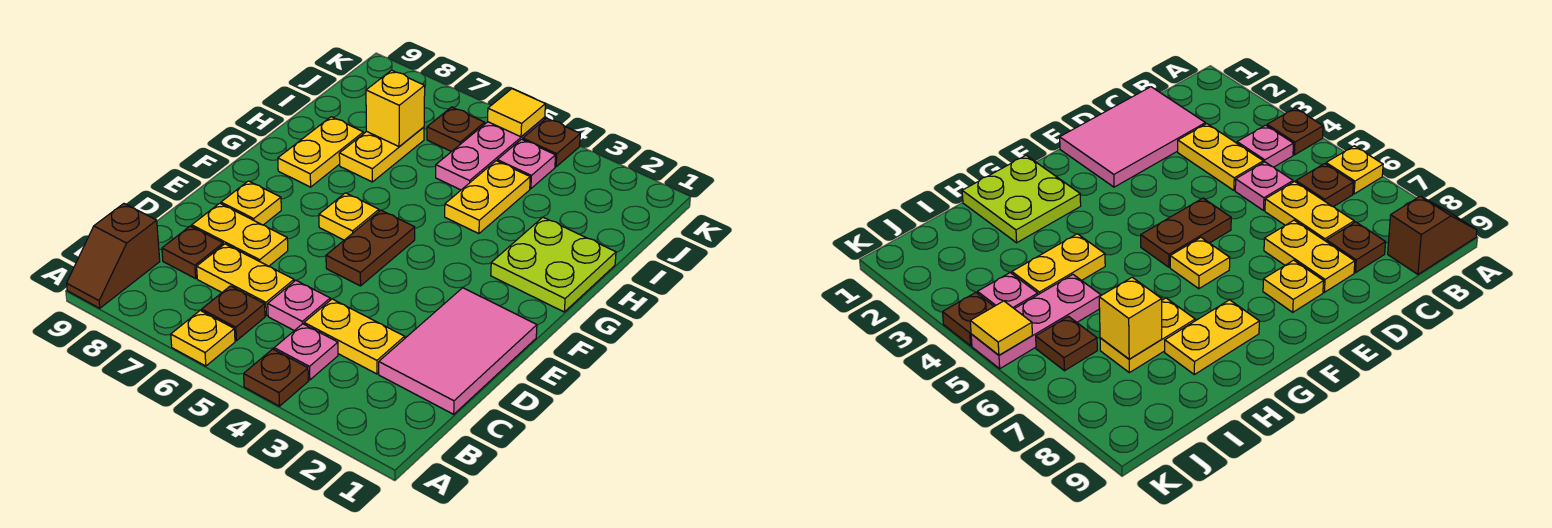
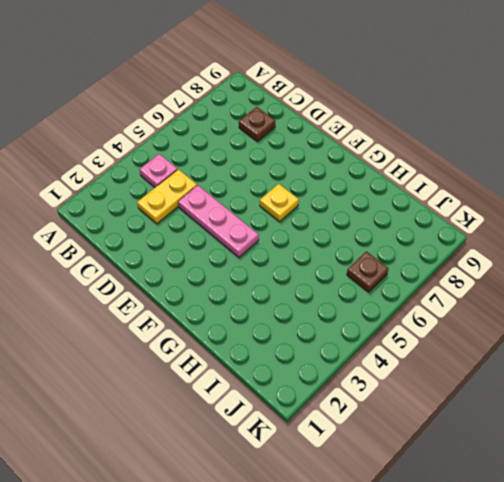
pink 1x3 plate [178,185,259,257] -> pink 1x3 plate moved to [436,117,545,190]
none -> brown 1x1 plate [244,349,308,406]
none -> yellow 1x1 plate [171,310,235,366]
none -> brown 1x2 slope [67,204,160,308]

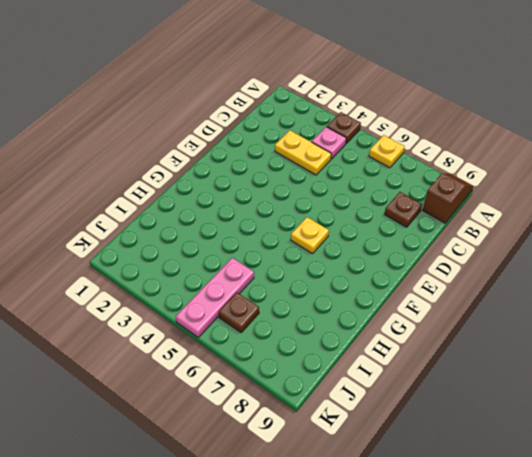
none -> brown 1x1 plate [202,286,265,341]
none -> pink 2x3 tile [379,288,537,414]
none -> pink 1x1 plate [268,280,330,331]

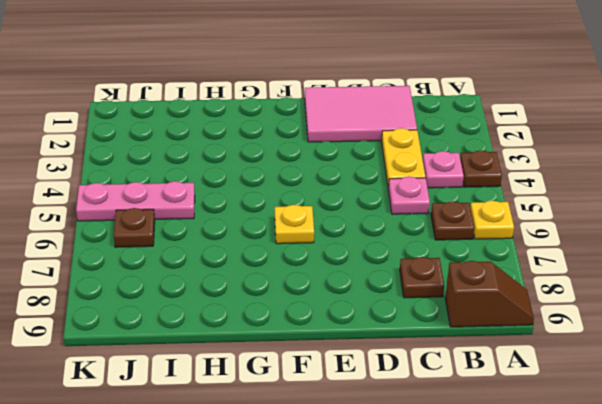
none -> yellow 1x2 plate [197,244,294,316]
none -> yellow 1x2 plate [192,203,288,266]
none -> brown 1x2 plate [326,210,415,286]

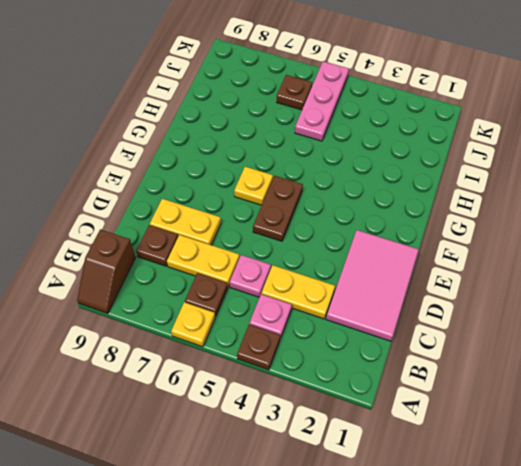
none -> yellow 1x1 plate [221,181,281,225]
none -> lime 2x2 plate [491,217,616,312]
none -> yellow 1x2 plate [278,117,363,187]

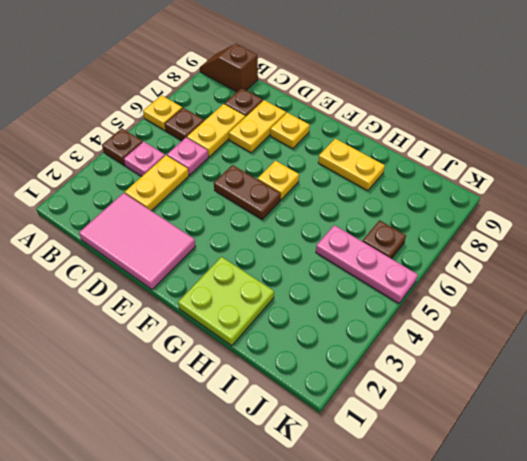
none -> yellow 1x2 plate [445,161,530,234]
none -> yellow 1x2 plate [339,127,424,182]
none -> pink 1x1 plate [497,139,556,189]

